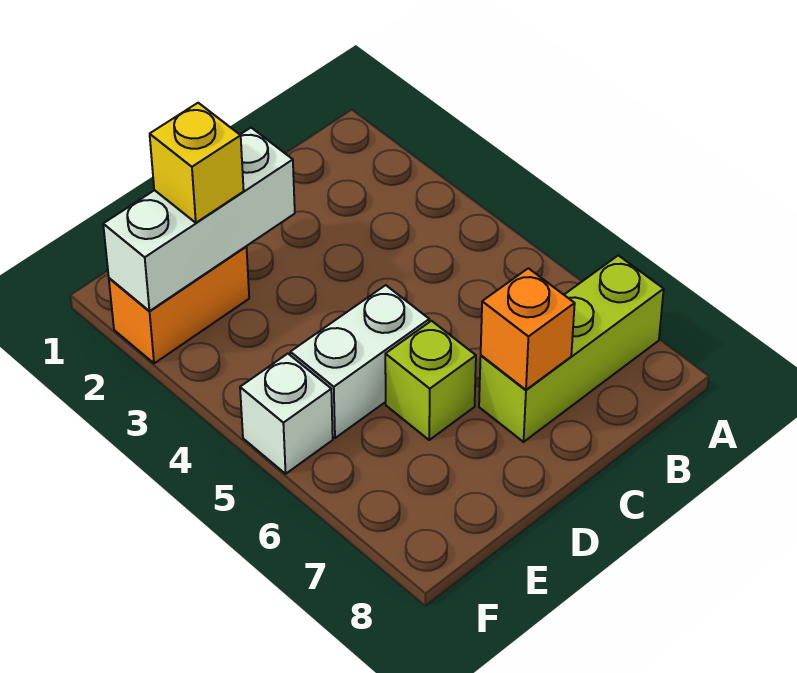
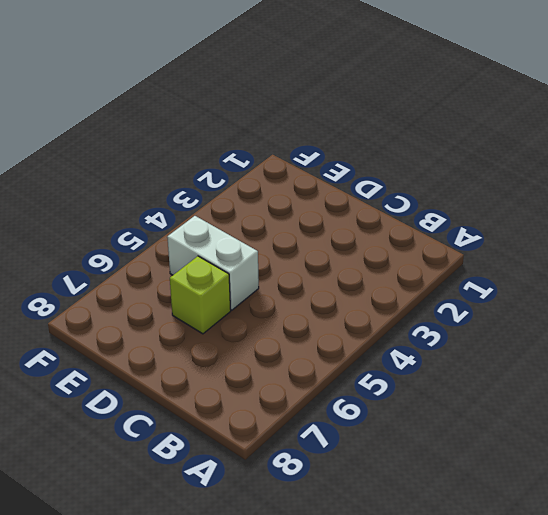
none -> lime 1x3 brick [479,255,664,442]
none -> orange 1x2 brick [109,247,249,363]

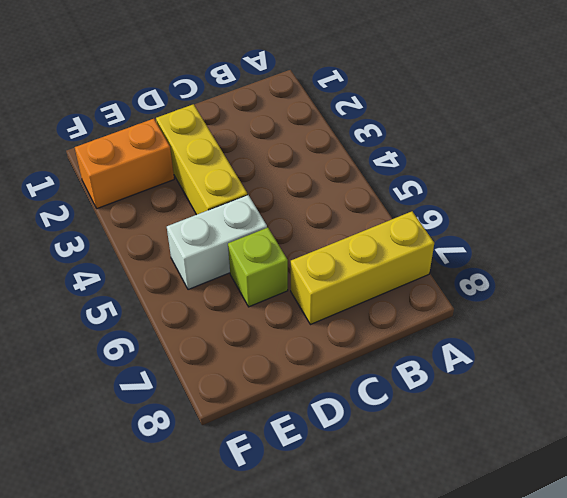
yellow 1x3 brick [291,211,434,325] -> lime 1x3 brick [479,255,664,442]
yellow 1x3 brick [156,104,247,215] -> none
none -> white 1x1 brick [240,354,333,474]
none -> orange 1x1 brick [481,268,575,390]

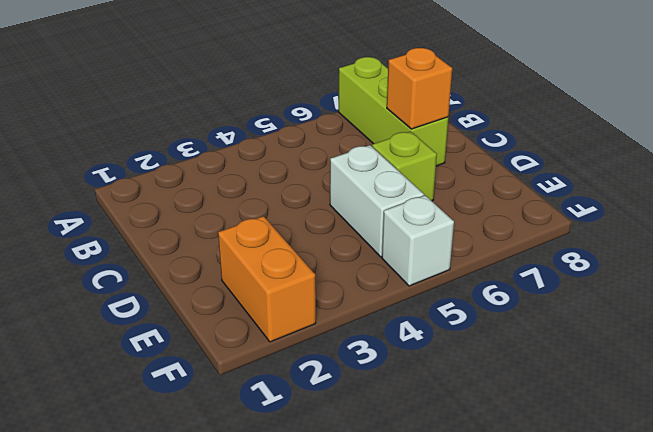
none -> white 1x3 brick [103,128,295,311]
none -> yellow 1x1 brick [150,103,244,223]

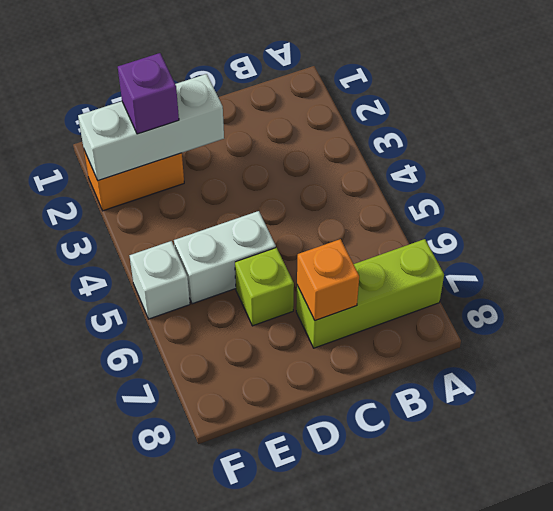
purple 1x1 brick [118,53,179,134] -> yellow 1x1 brick [150,103,244,223]

